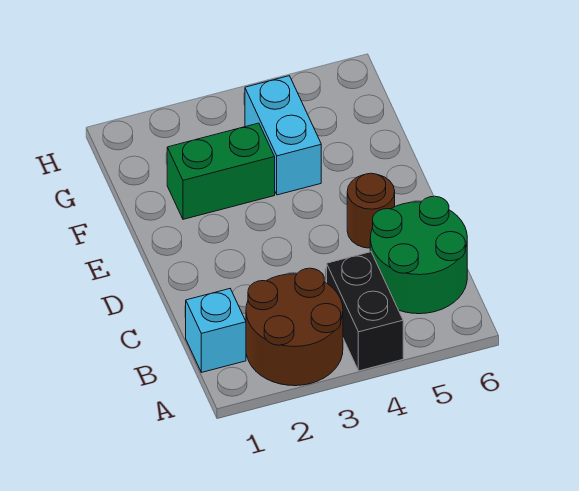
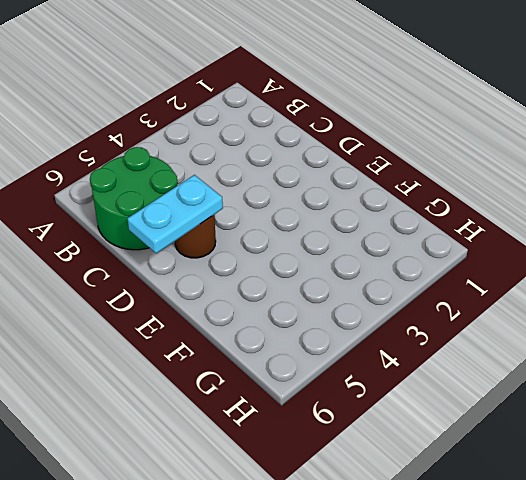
cyan 1x2 plate [127,175,223,253] -> none
none -> brown 2x2 round brick [246,268,343,386]
none -> black 1x2 brick [327,252,403,371]

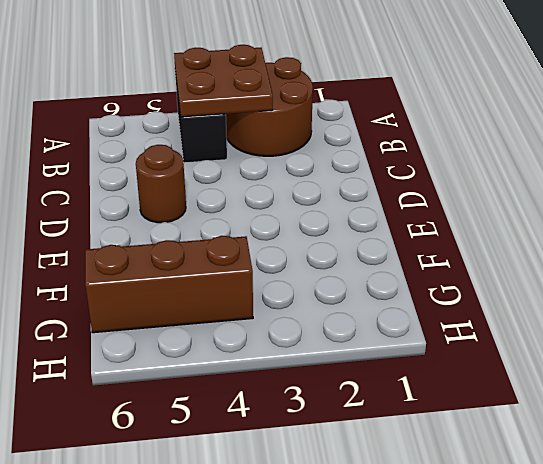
brown 2x2 plate [174,45,273,117] -> none
brown 1x3 brick [85,236,253,333] -> cyan 1x2 brick [245,76,321,195]
none -> cyan 1x1 brick [186,289,246,372]
none -> green 2x2 round brick [370,196,467,314]

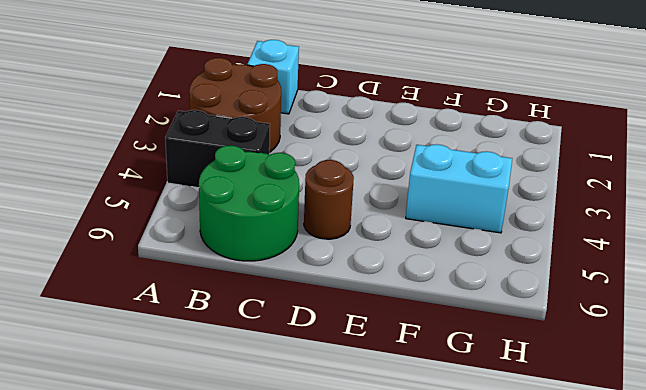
none -> green 1x2 brick [167,123,275,219]

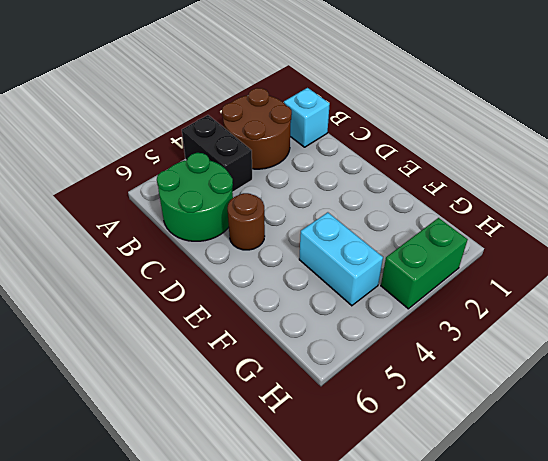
green 1x2 brick [381,218,468,309] -> green 1x2 brick moved to [167,123,275,219]

